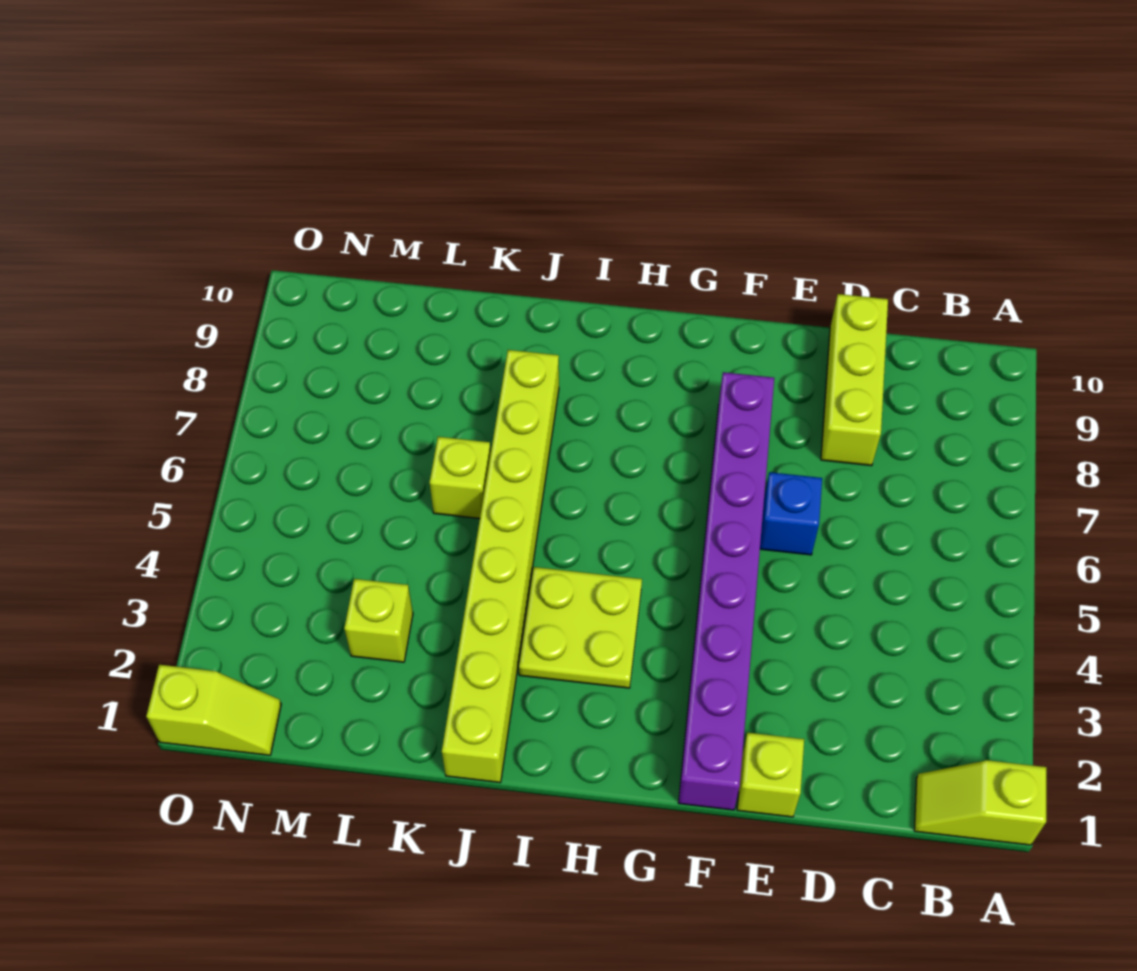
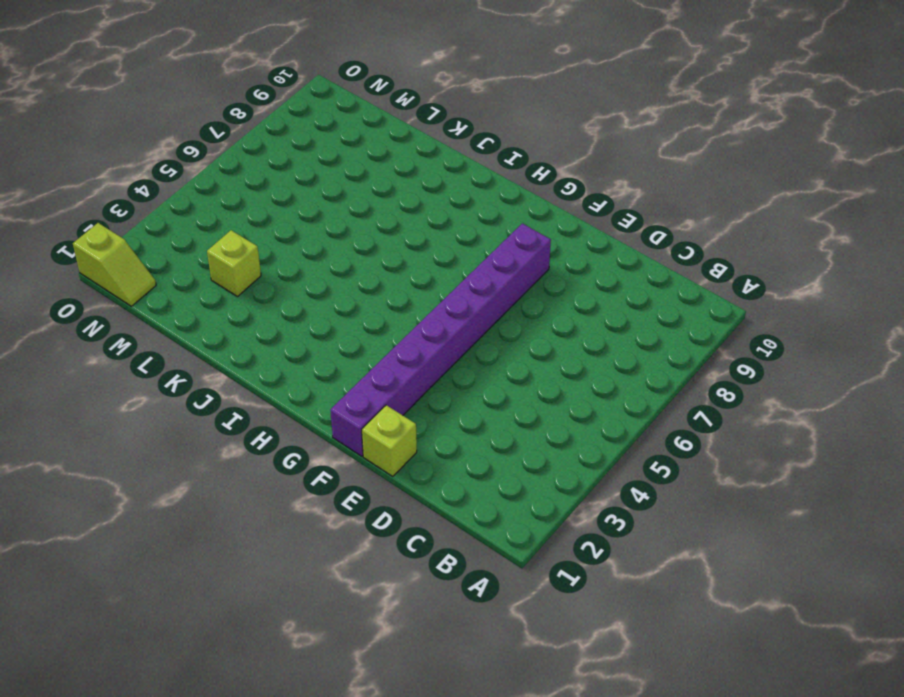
none -> lime 1x2 slope [914,760,1047,845]
none -> lime 1x3 brick [821,294,888,466]

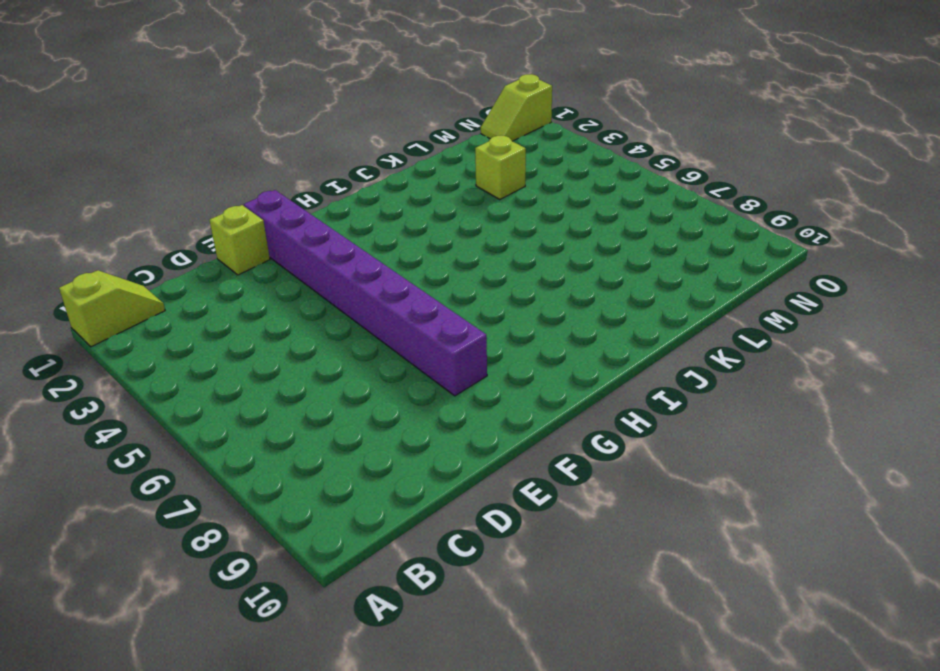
none -> lime 1x3 brick [821,294,888,466]
none -> blue 1x1 brick [760,472,822,555]

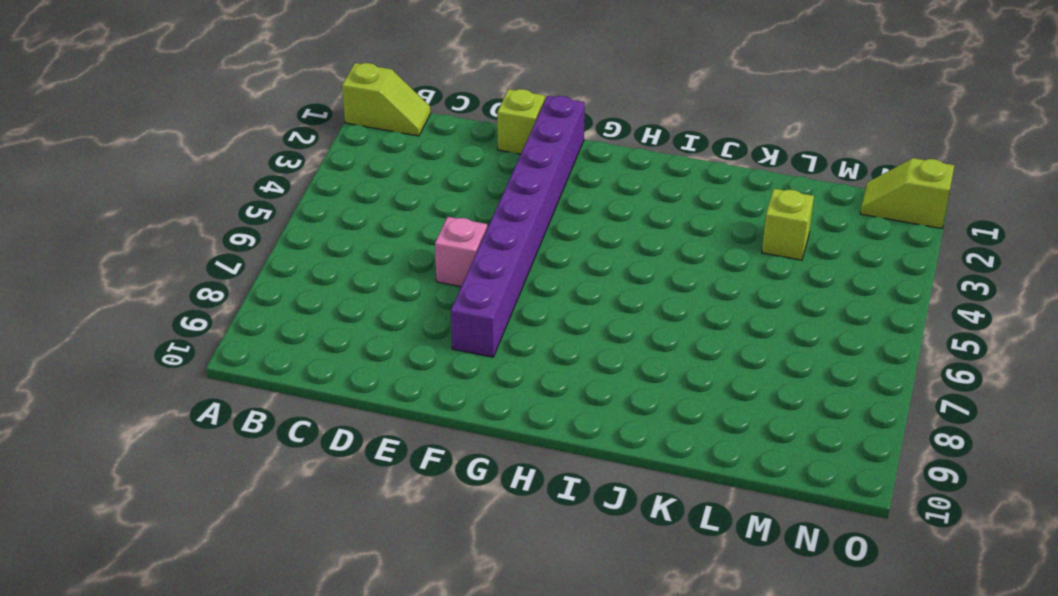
pink 1x1 brick [435,217,487,287] -> blue 1x1 brick [760,472,822,555]
none -> lime 1x3 brick [821,294,888,466]
none -> lime 2x2 plate [519,567,642,688]

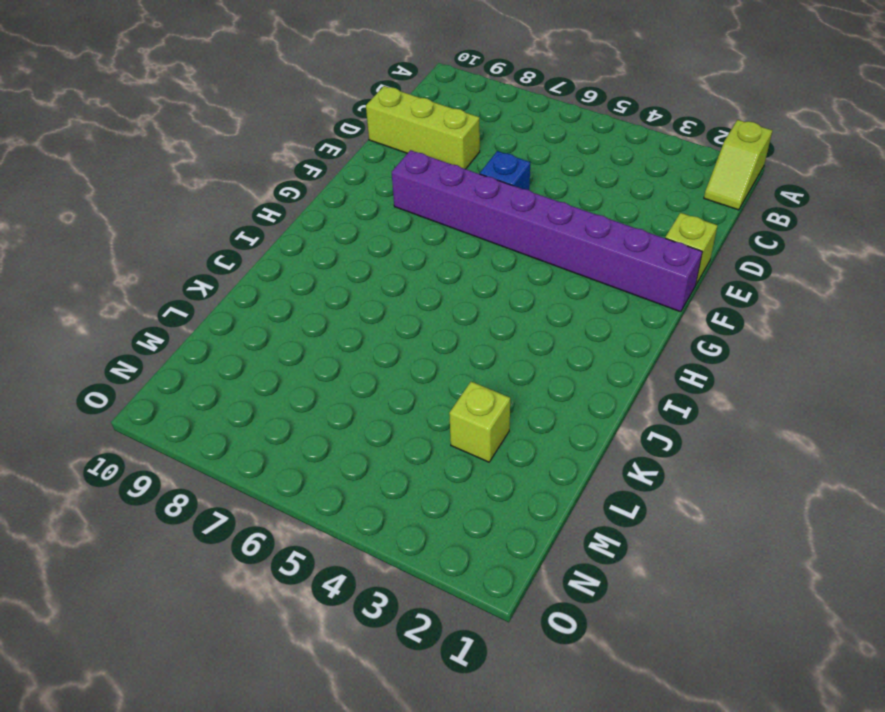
none -> lime 2x2 plate [519,567,642,688]
none -> lime 1x8 brick [442,350,559,782]

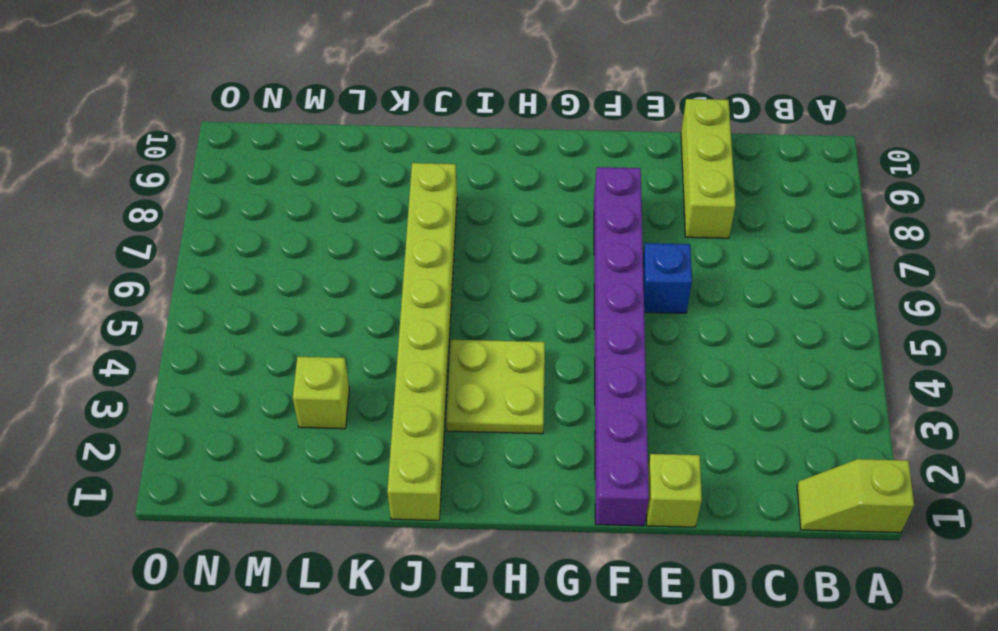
none -> lime 1x1 brick [430,437,491,519]
none -> lime 1x2 slope [146,665,281,755]

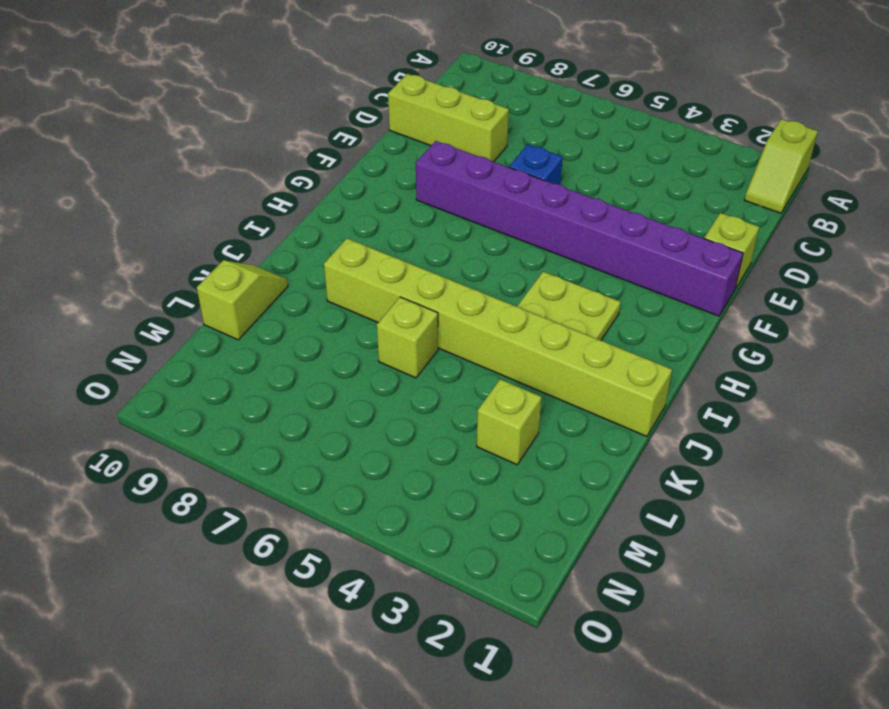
lime 1x2 slope [197,260,288,340] -> lime 1x2 slope moved to [146,665,281,755]

